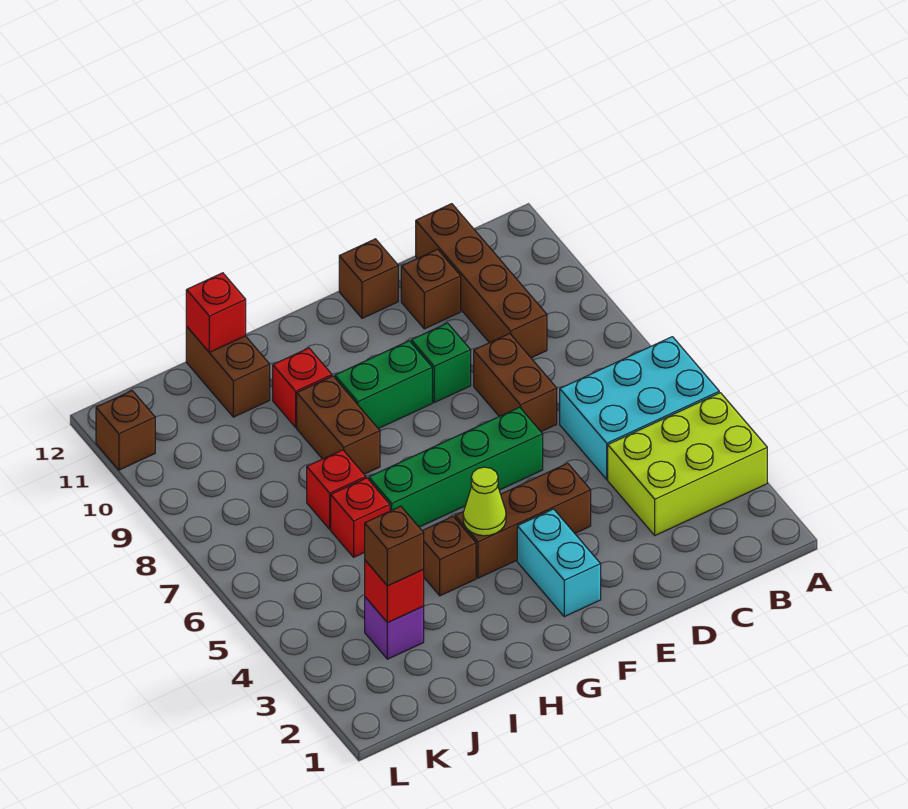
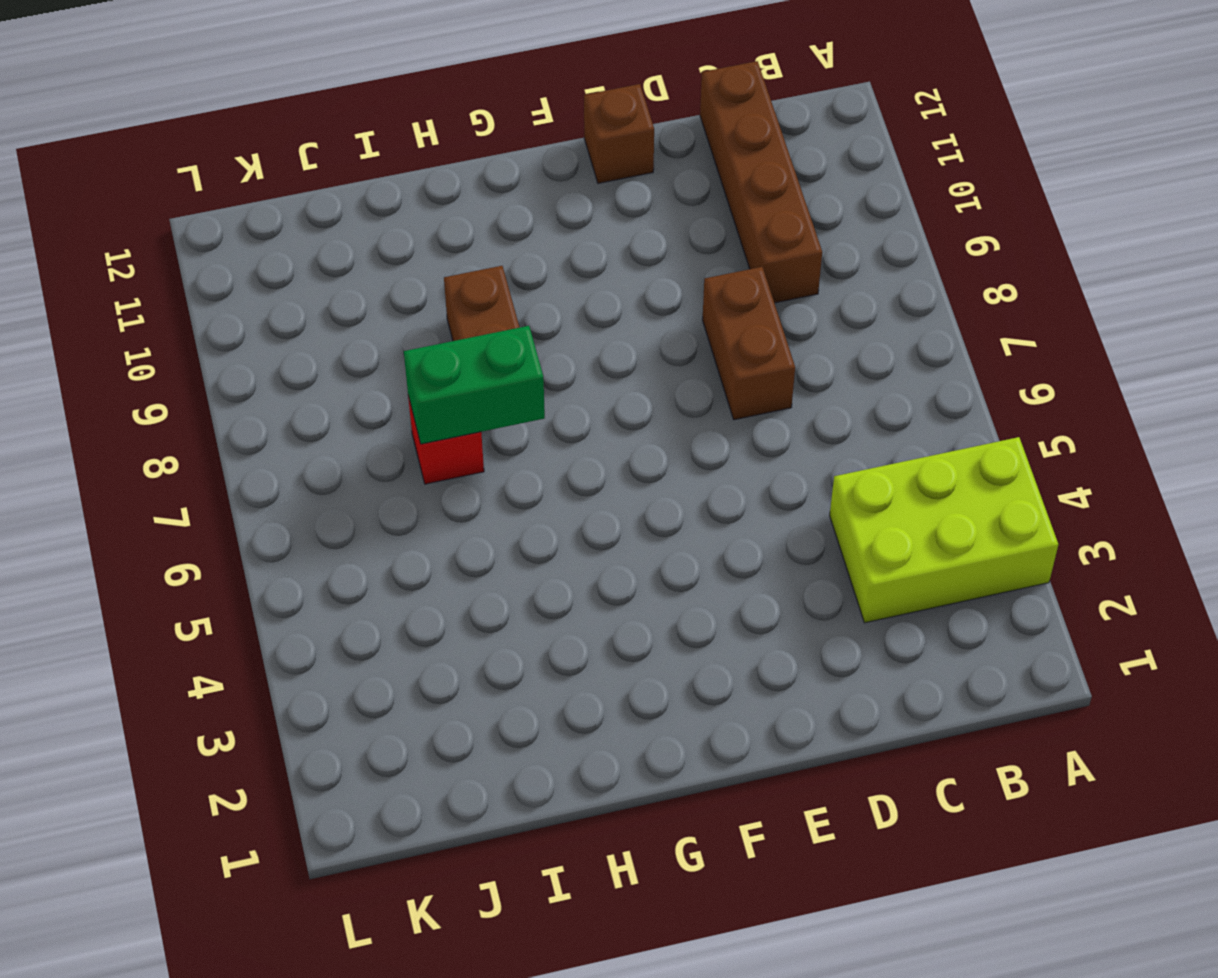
green 1x2 brick [404,326,545,444] -> green 1x2 brick moved to [335,341,432,429]
none -> cyan 2x3 brick [560,337,719,479]
none -> brown 1x1 brick [401,249,461,329]
none -> brown 1x3 brick [455,463,591,578]

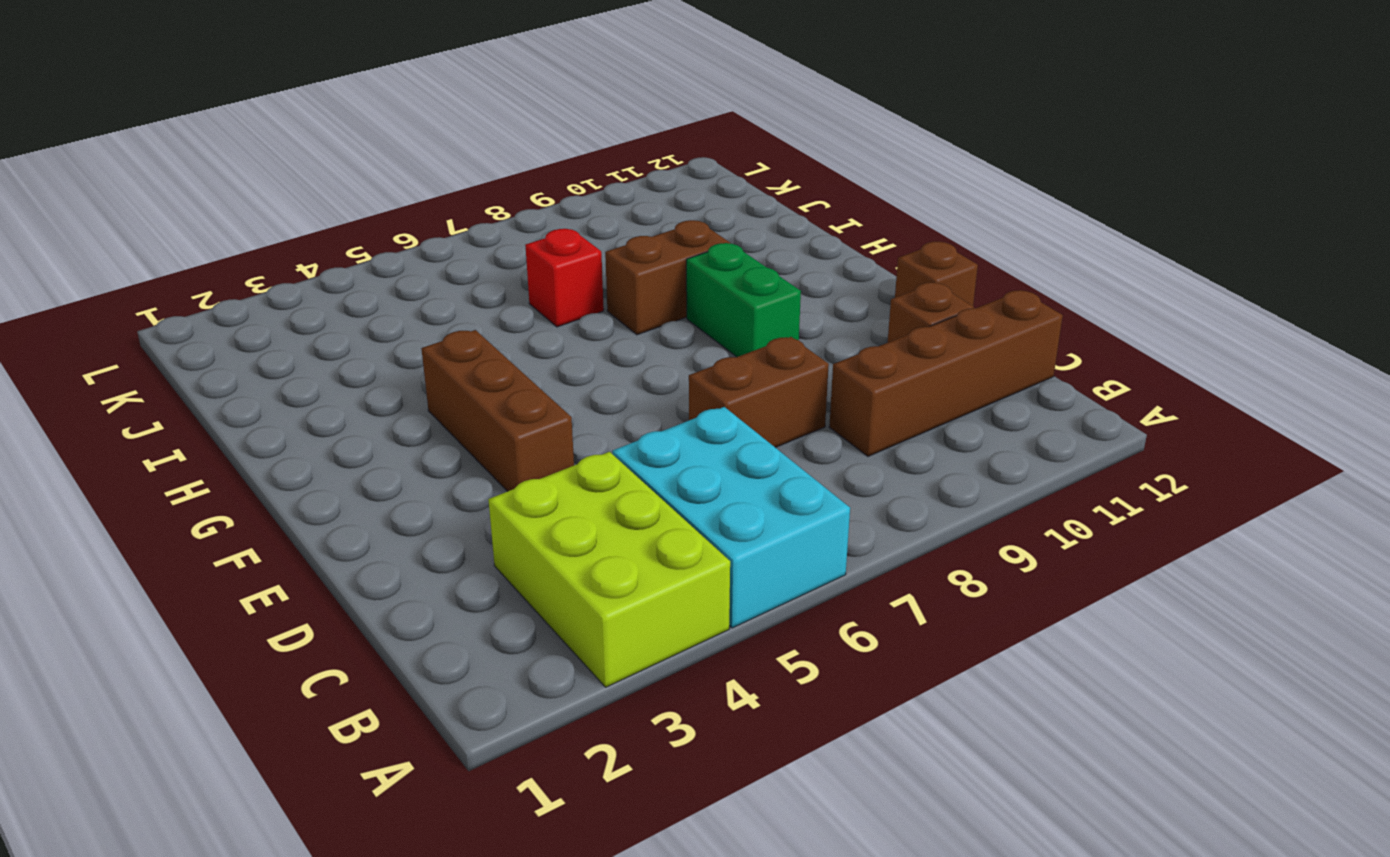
none -> green 1x4 brick [369,407,543,527]
none -> green 1x1 brick [411,323,471,403]
none -> cyan 1x2 brick [517,509,601,617]

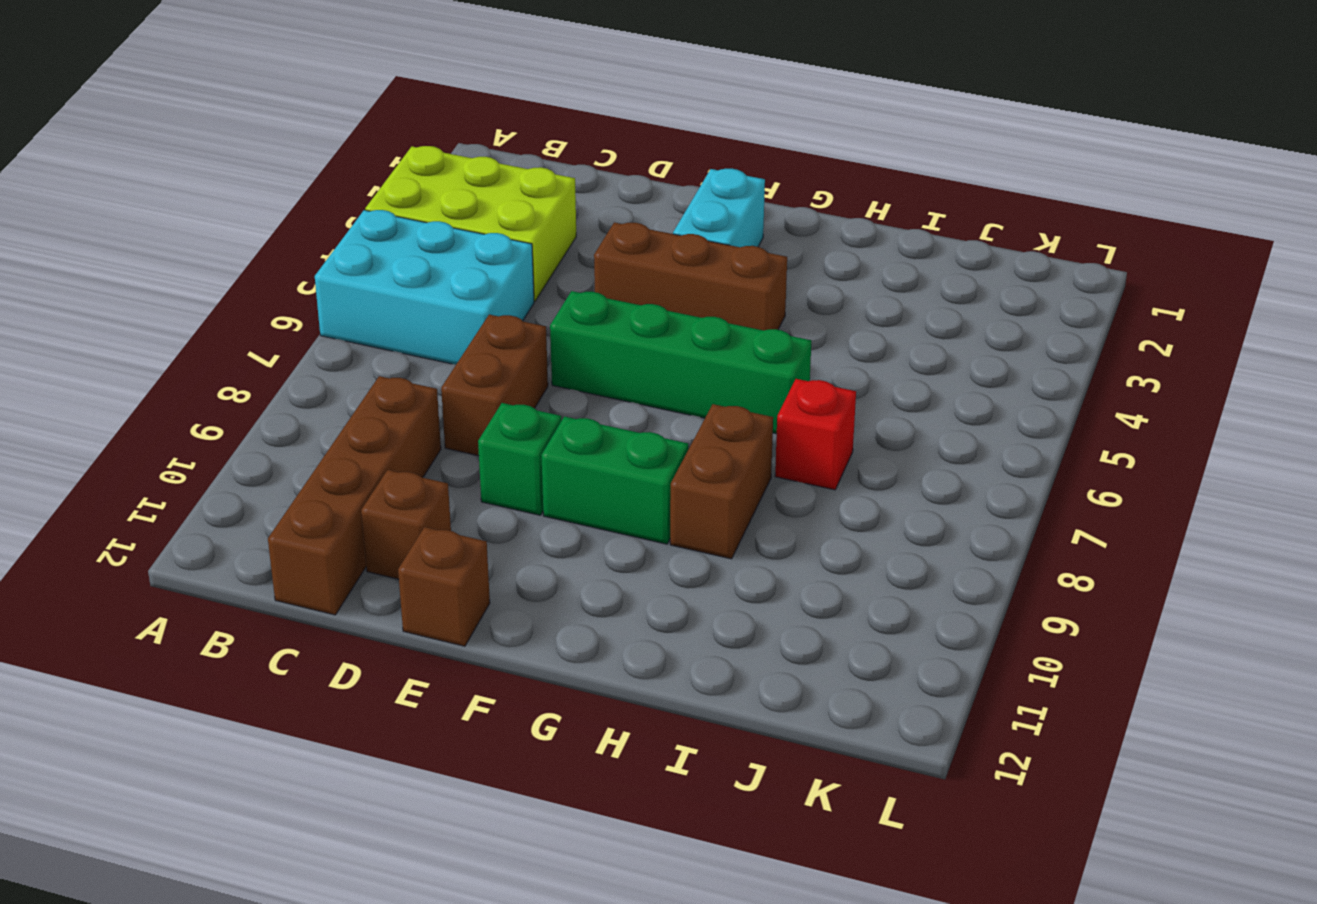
none -> brown 1x1 brick [422,517,476,596]
none -> red 1x1 brick [273,348,332,427]
none -> red 1x1 brick [331,478,390,557]

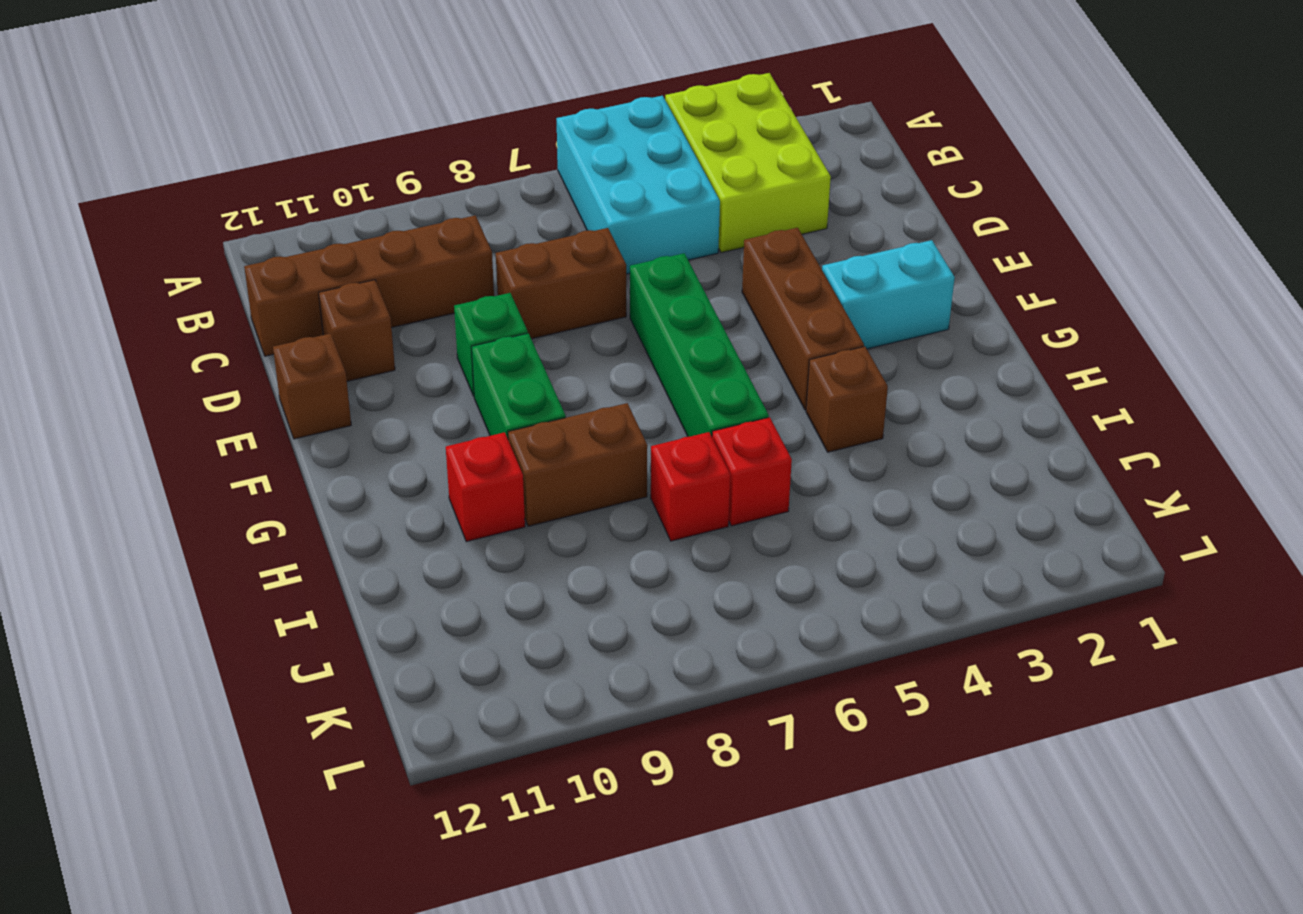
none -> brown 1x2 brick [186,327,270,417]
none -> purple 1x1 brick [365,597,424,659]
none -> brown 1x1 brick [96,391,155,470]

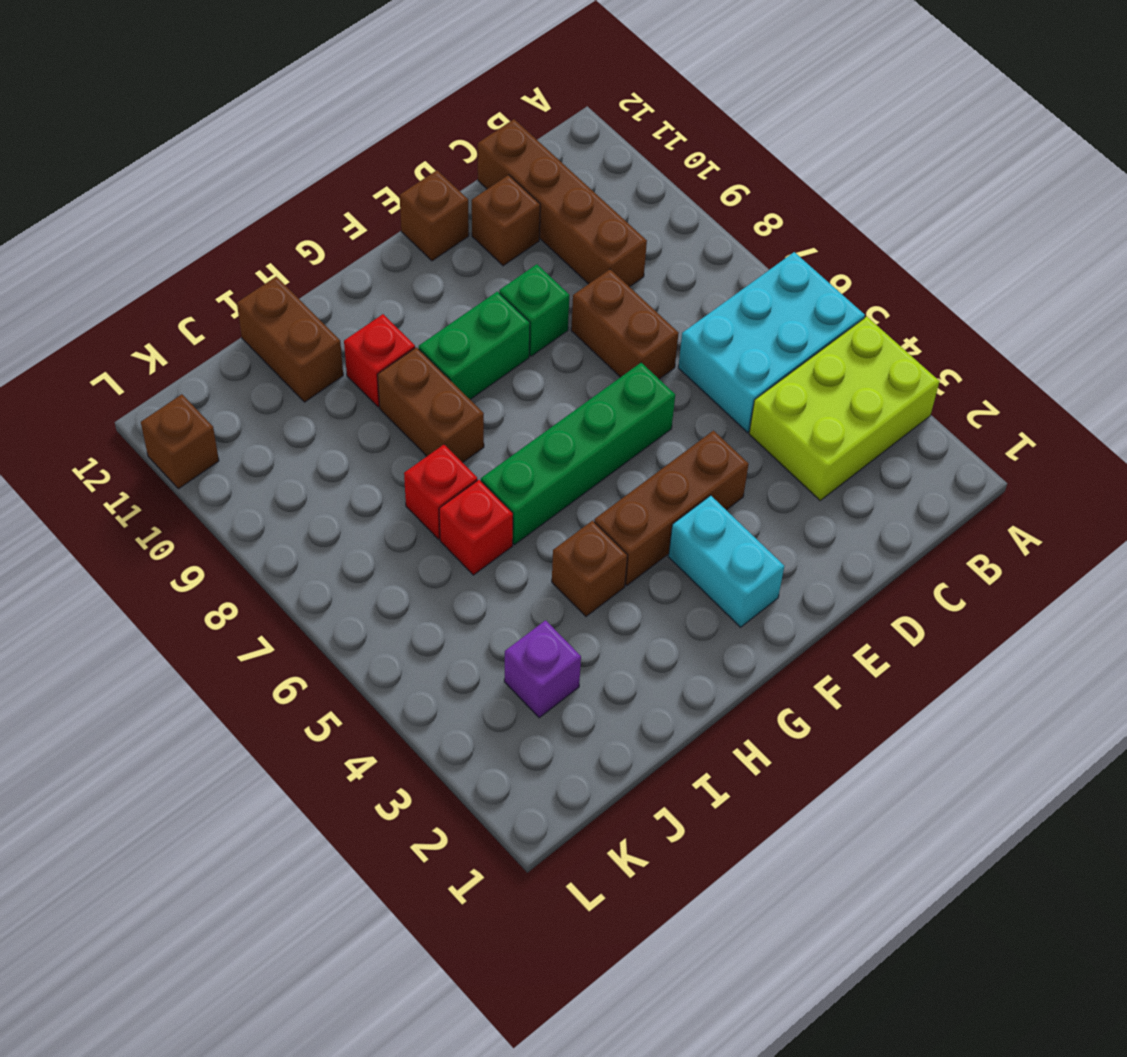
none -> lime 1x1 cone [463,467,506,536]
none -> red 1x1 brick [186,273,246,352]
none -> red 1x1 brick [365,560,424,623]

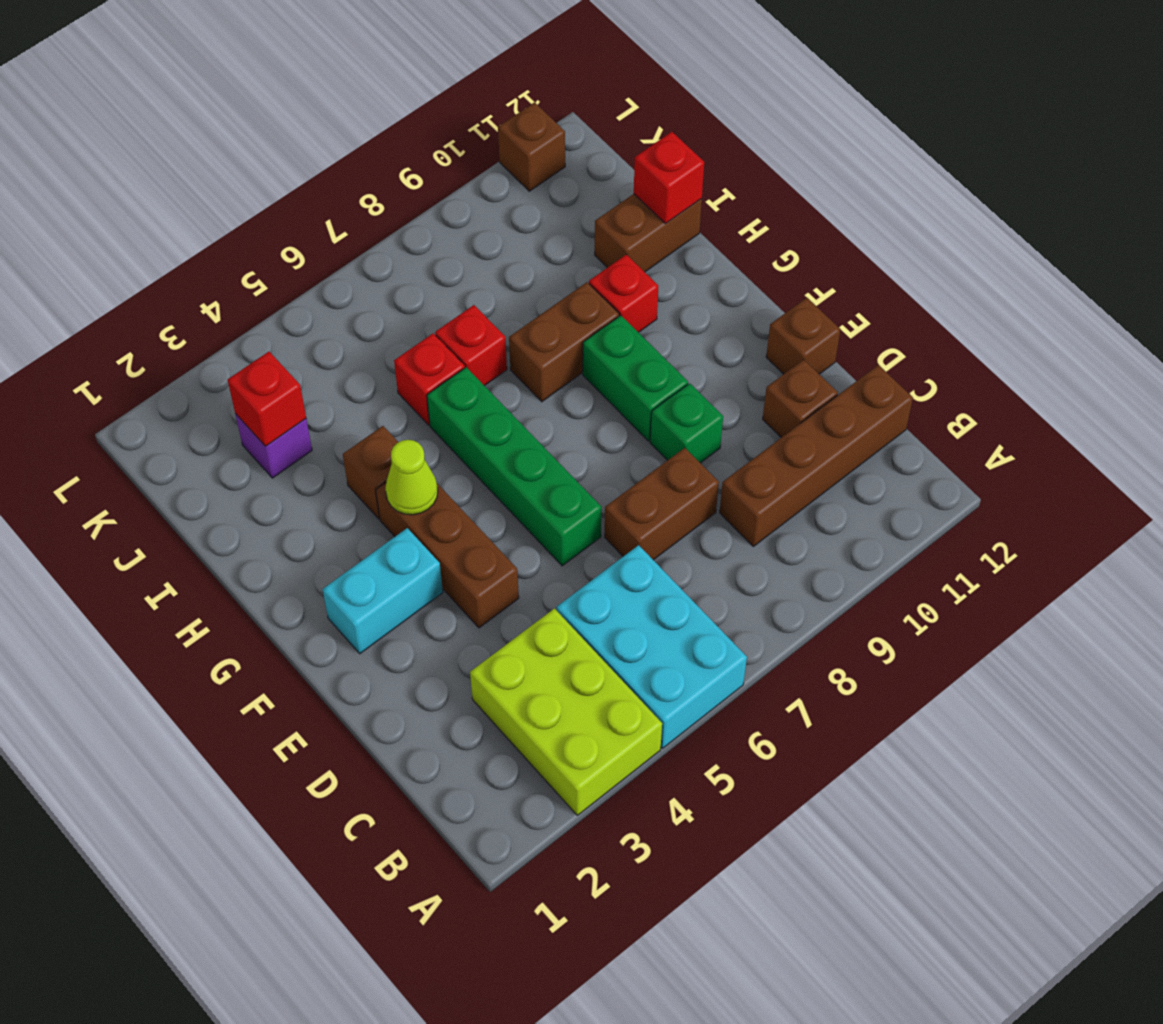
none -> brown 1x1 brick [365,506,424,586]

